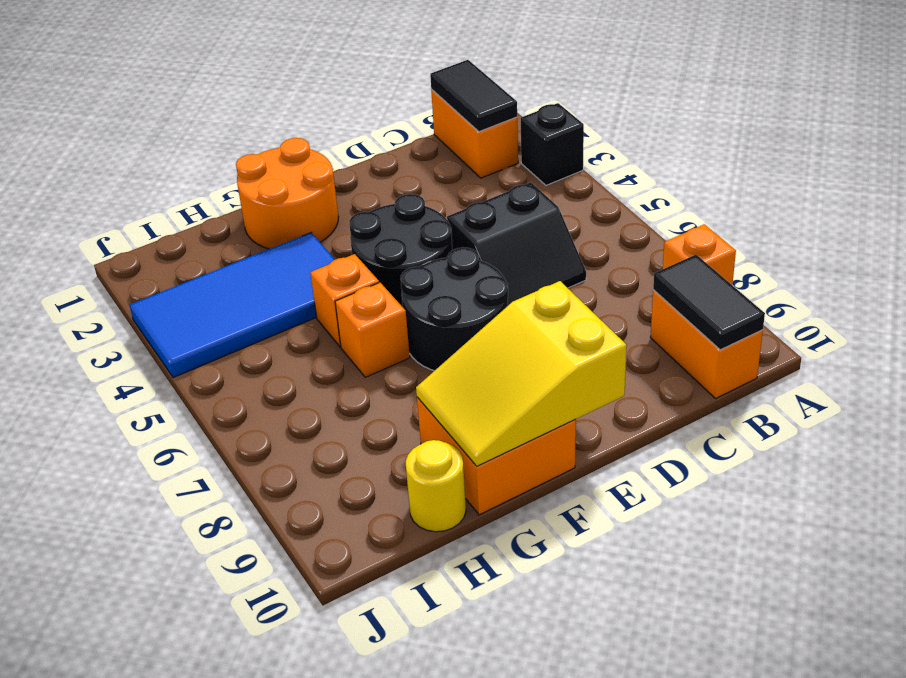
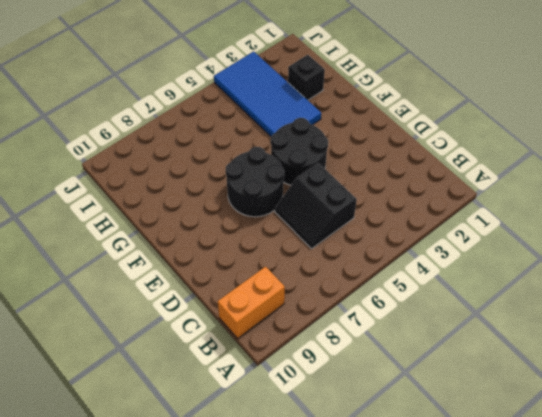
black 1x1 brick [288,55,325,100] -> black 1x1 brick moved to [521,103,584,185]
none -> orange 1x1 brick [663,224,736,285]
none -> orange 1x2 brick [431,90,518,178]
none -> orange 2x2 round brick [236,138,339,249]

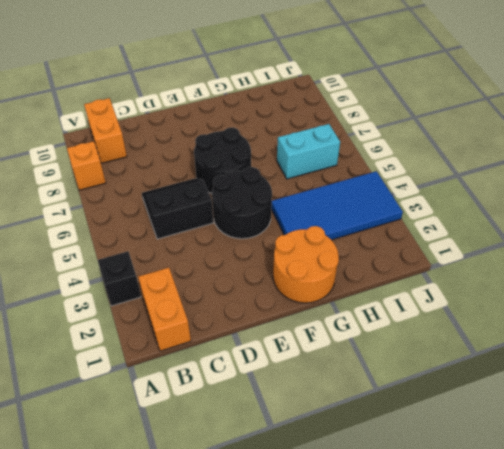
cyan 1x2 brick [277,124,340,179] -> none
none -> orange 2x2 brick [417,397,576,515]
none -> orange 1x1 brick [310,254,379,347]
none -> orange 1x1 brick [335,283,410,377]

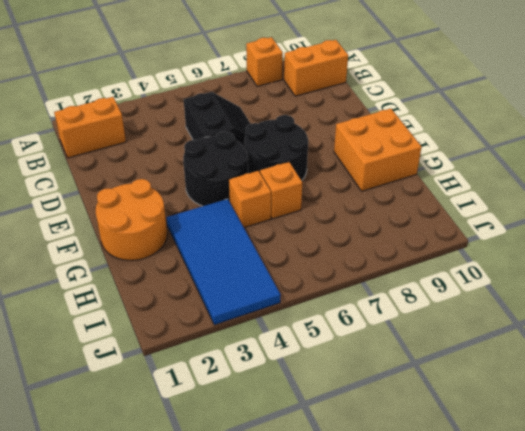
none -> black 1x1 brick [521,103,584,185]
none -> yellow 1x1 round brick [406,440,466,532]
none -> black 1x2 tile [430,60,517,132]

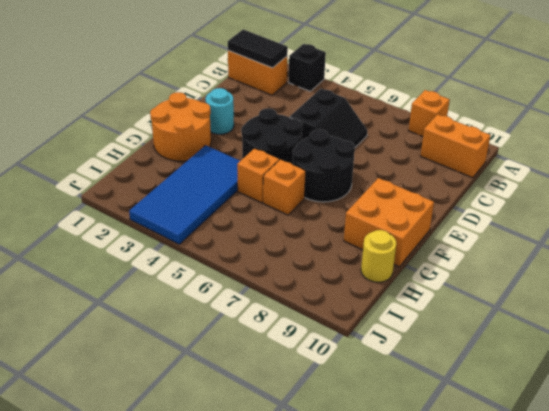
cyan 1x1 round brick [205,88,234,134] -> none
none -> black 1x2 tile [653,255,765,350]
none -> yellow 2x3 slope [416,281,627,466]

